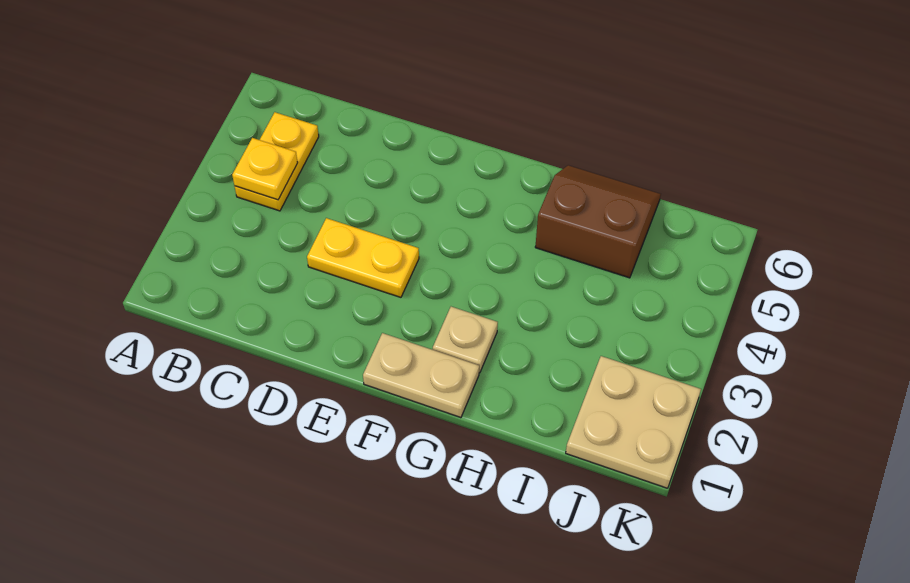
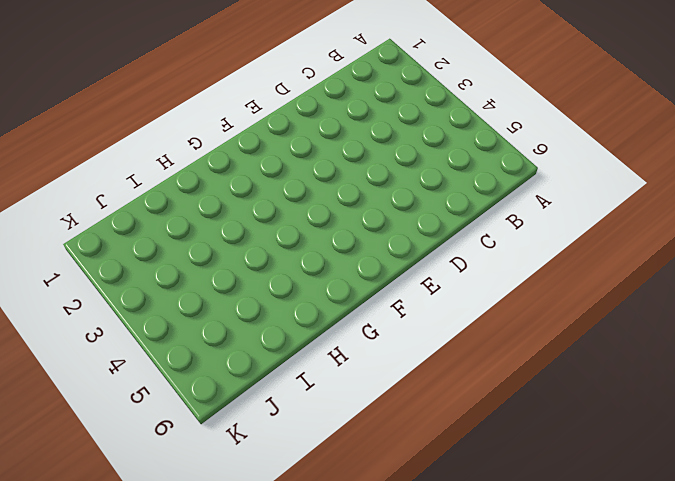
none -> yellow 1x2 plate [235,112,319,211]
none -> yellow 1x2 plate [307,218,419,297]

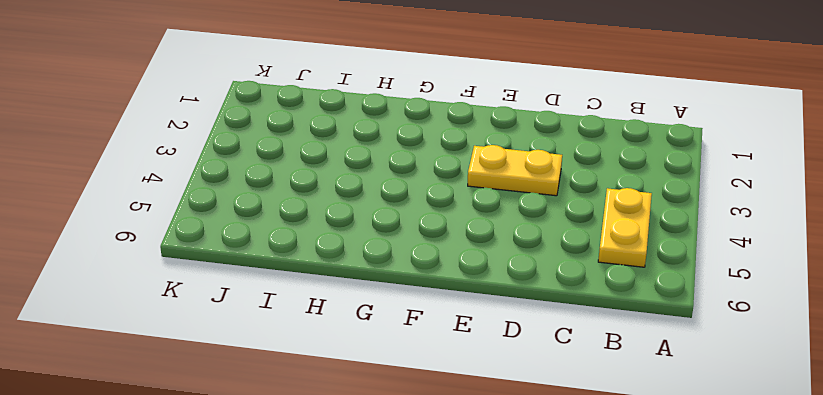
none -> tan 1x2 plate [363,333,479,418]
none -> tan 1x1 plate [433,307,498,373]

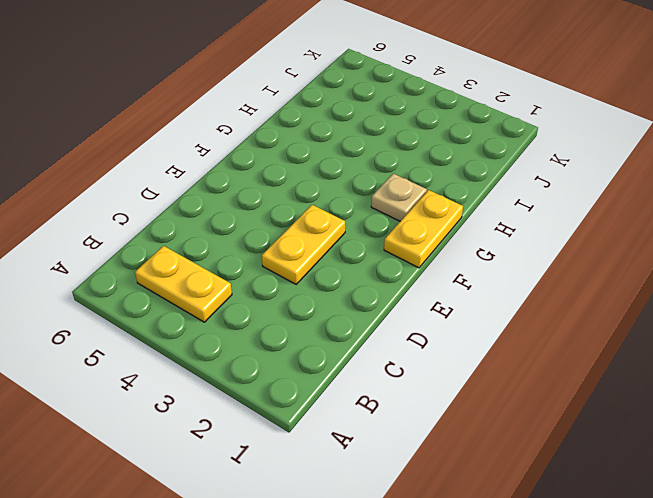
yellow 1x2 plate [384,190,463,268] -> tan 1x2 plate [363,333,479,418]
none -> brown 2x2 slope [535,165,661,278]
none -> tan 2x2 plate [566,356,701,488]

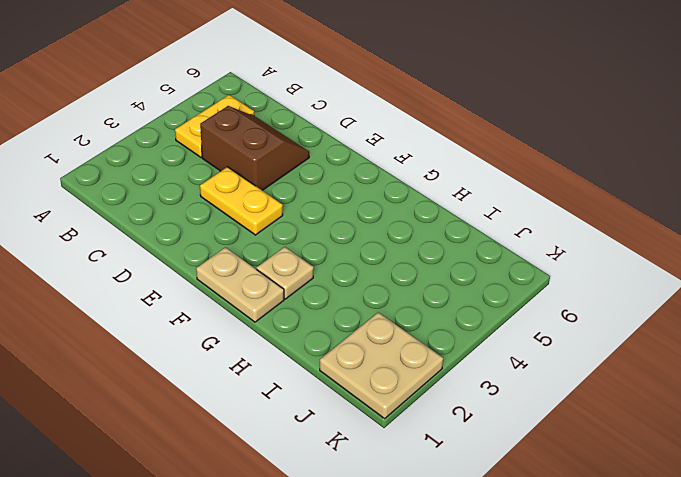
brown 2x2 slope [200,106,309,190] -> brown 2x2 slope moved to [535,165,661,278]
none -> yellow 1x1 plate [232,138,298,200]

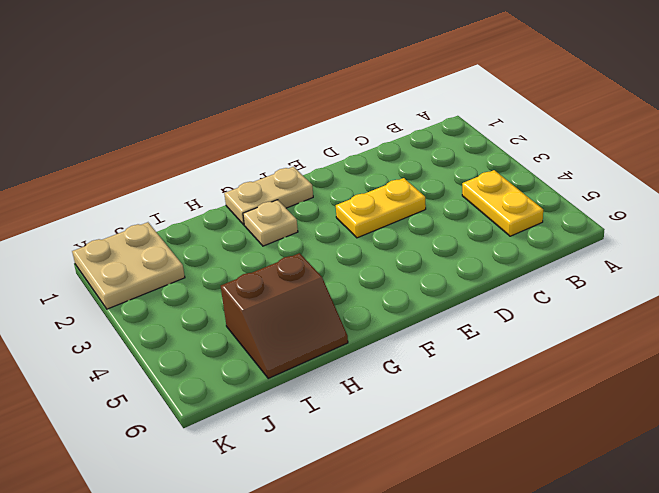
none -> yellow 1x1 plate [232,138,298,200]

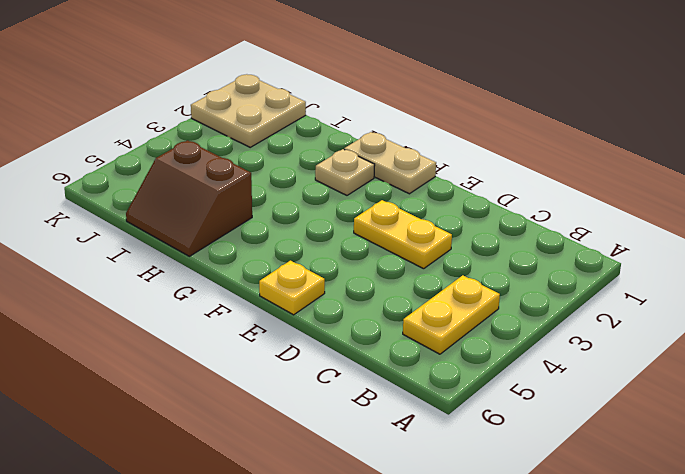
yellow 1x1 plate [259,261,325,315] -> yellow 1x1 plate moved to [232,138,298,200]

